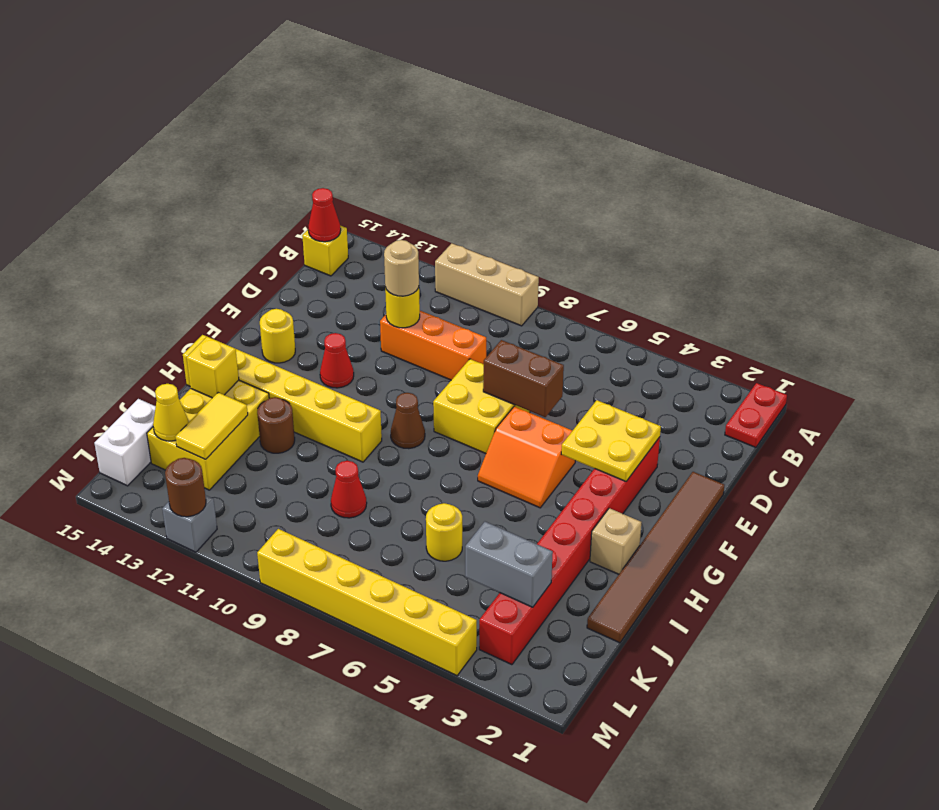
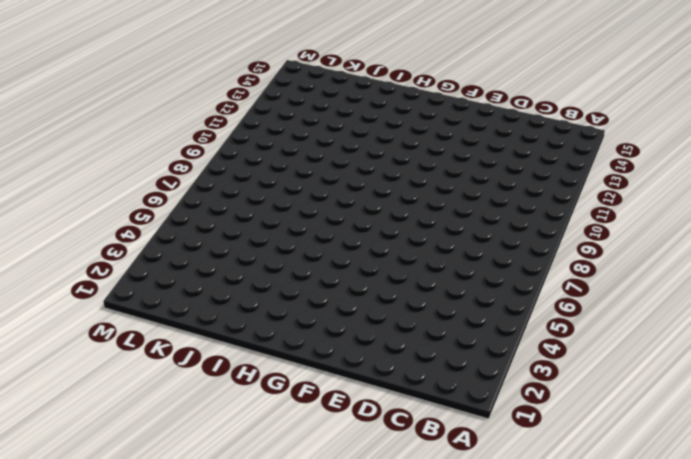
none -> red 1x2 plate [725,383,787,447]
none -> tan 1x3 brick [435,243,539,326]
none -> yellow 1x1 brick [302,226,348,276]
none -> orange 1x3 brick [380,311,486,380]

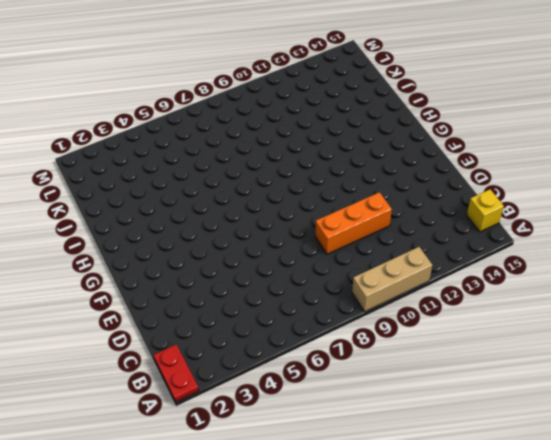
none -> brown 1x6 tile [587,472,724,643]
none -> red 1x8 brick [479,437,660,665]
none -> yellow 2x2 brick [433,359,530,454]
none -> orange 2x2 slope [478,406,575,508]

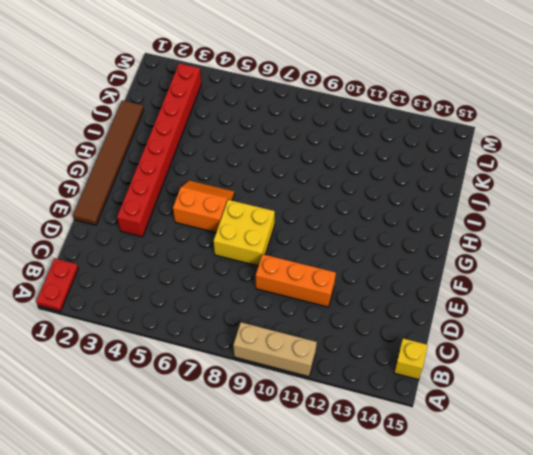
none -> red 1x1 cone [320,333,354,388]
none -> yellow 1x1 round brick [260,309,295,363]
none -> brown 1x1 cone [391,393,425,449]
none -> tan 1x1 brick [590,508,641,574]

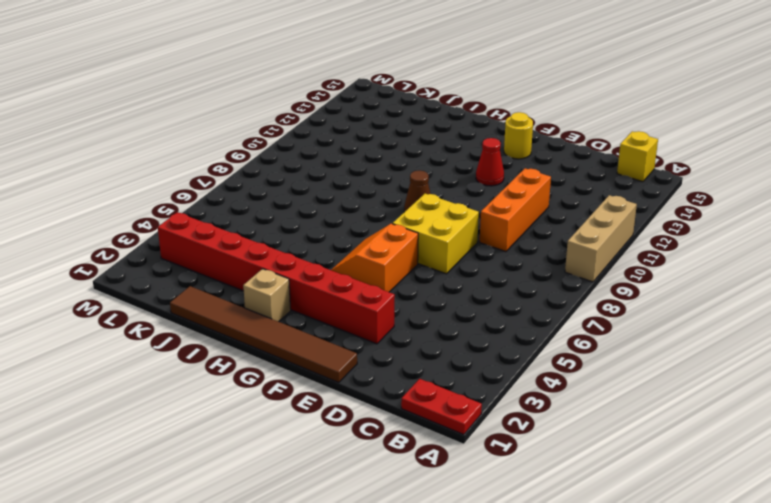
none -> yellow 1x6 brick [183,335,382,462]
none -> brown 1x1 round brick [257,397,295,453]
none -> yellow 2x3 brick [147,380,269,490]
none -> yellow 1x1 round brick [426,503,462,561]

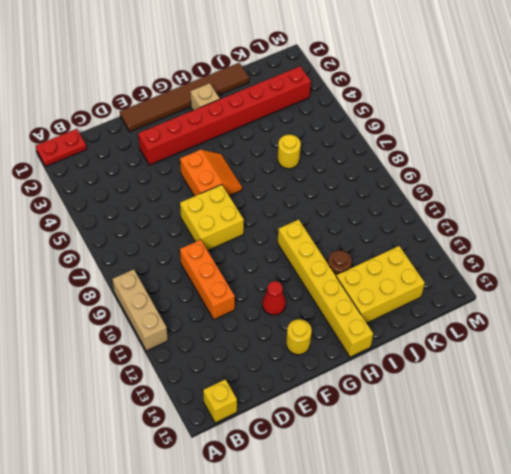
none -> brown 1x1 cone [391,393,425,449]
none -> red 1x1 cone [331,461,367,518]
none -> white 1x2 brick [94,399,156,486]
none -> yellow 1x6 brick [257,529,477,676]

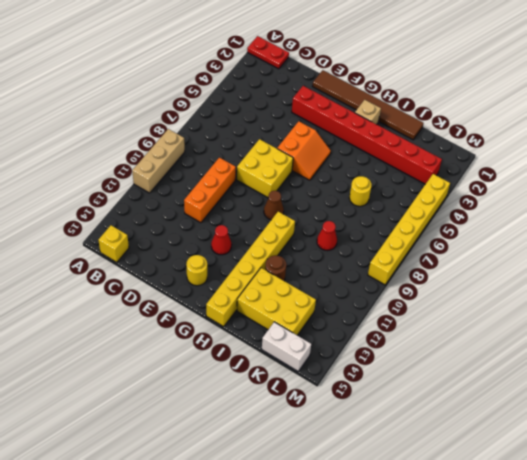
none -> grey 1x1 brick [162,495,217,552]
none -> red 1x1 cone [308,188,341,242]
none -> yellow 1x1 round brick [385,287,420,328]
none -> yellow 2x2 plate [561,400,661,481]

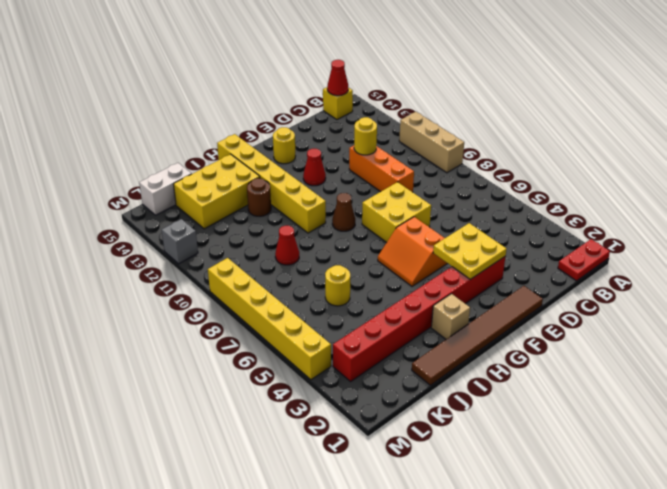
none -> brown 1x2 brick [483,340,564,417]
none -> yellow 1x1 brick [187,337,239,398]
none -> yellow 1x2 tile [176,393,248,459]
none -> grey 1x2 brick [465,522,553,607]

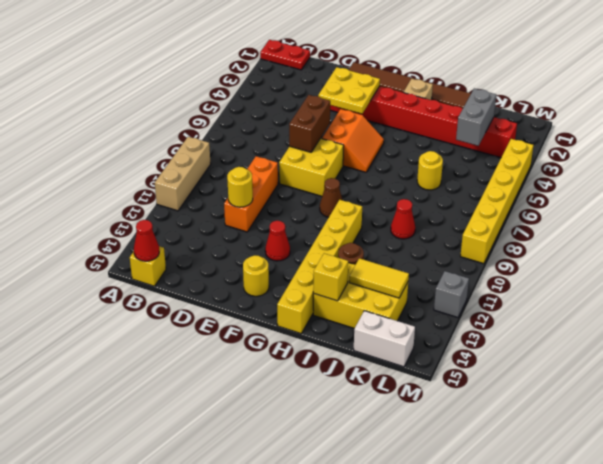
none -> yellow 1x1 cone [153,384,189,441]
none -> brown 1x1 round brick [165,458,206,517]
none -> tan 1x1 round brick [384,240,419,296]

